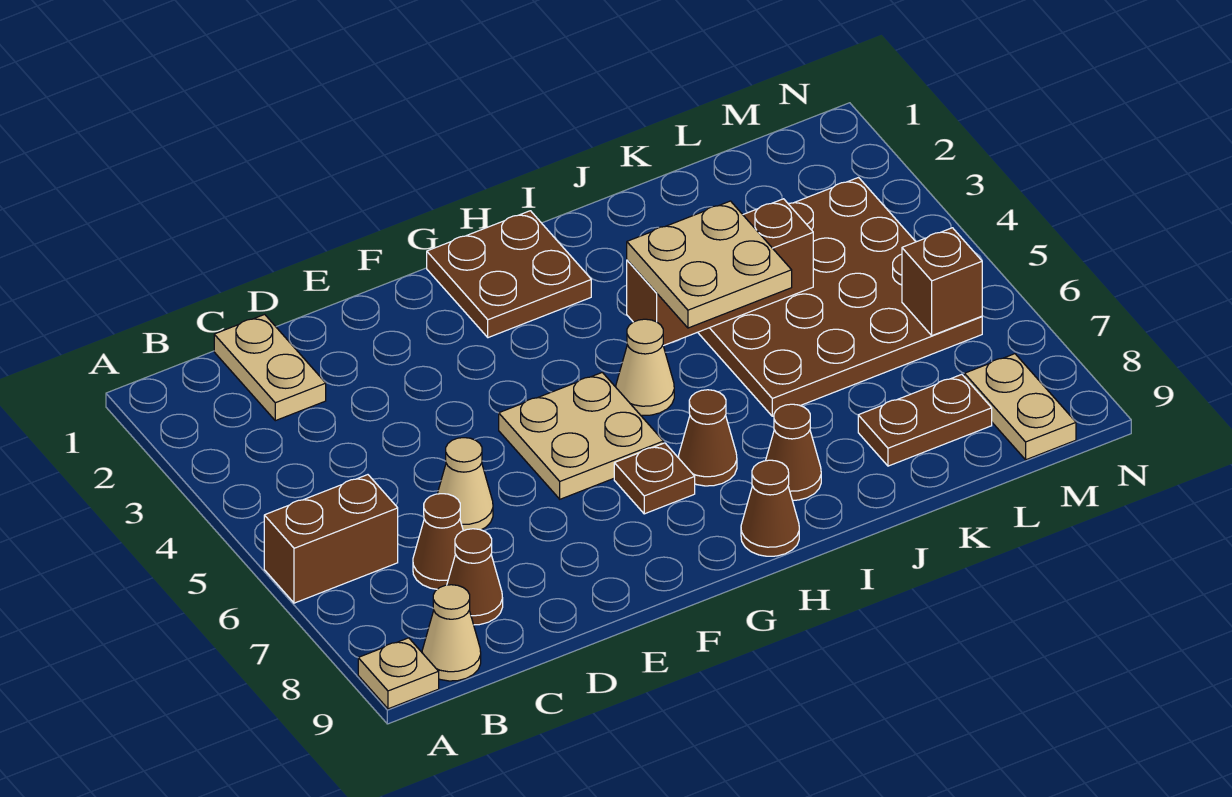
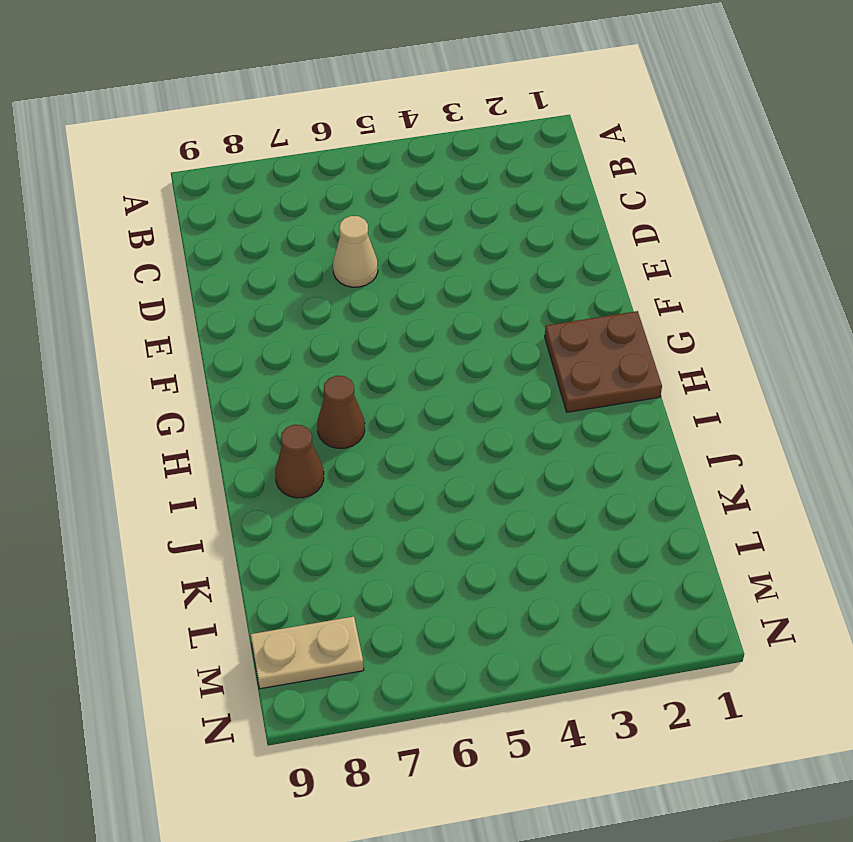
none -> brown 1x2 brick [264,475,398,603]
none -> tan 1x1 plate [358,638,439,709]
none -> tan 1x1 cone [422,585,481,681]

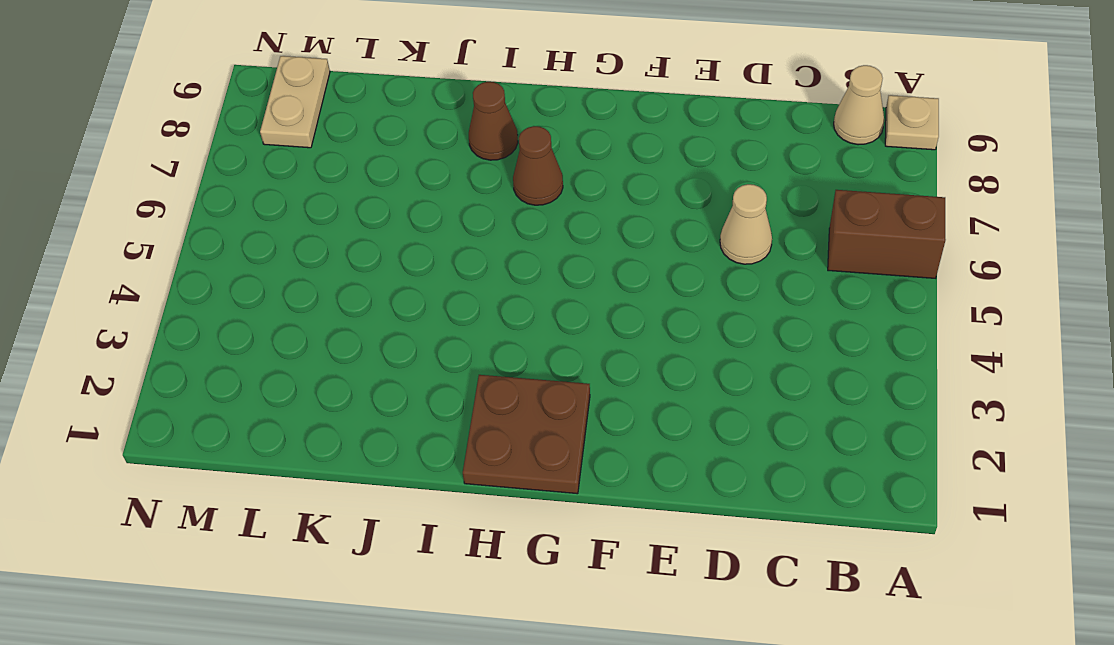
none -> tan 1x2 plate [214,314,326,421]
none -> brown 1x1 cone [413,494,463,589]
none -> brown 1x1 cone [447,529,503,625]

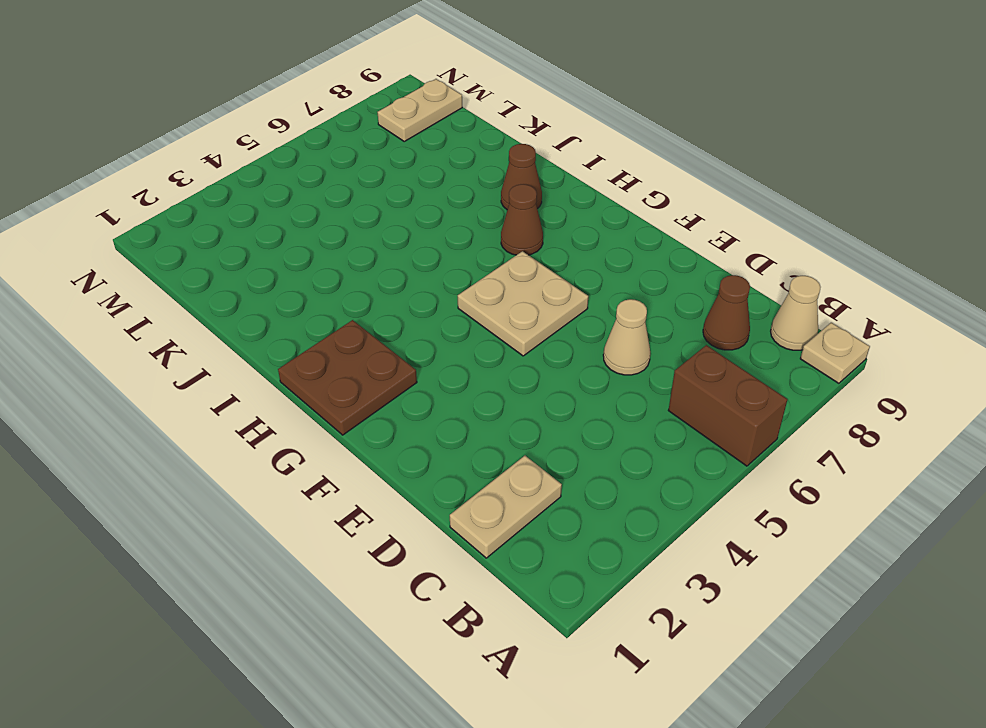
none -> brown 1x1 cone [413,494,463,589]
none -> brown 1x1 plate [614,443,695,514]
none -> tan 1x1 cone [616,319,674,415]

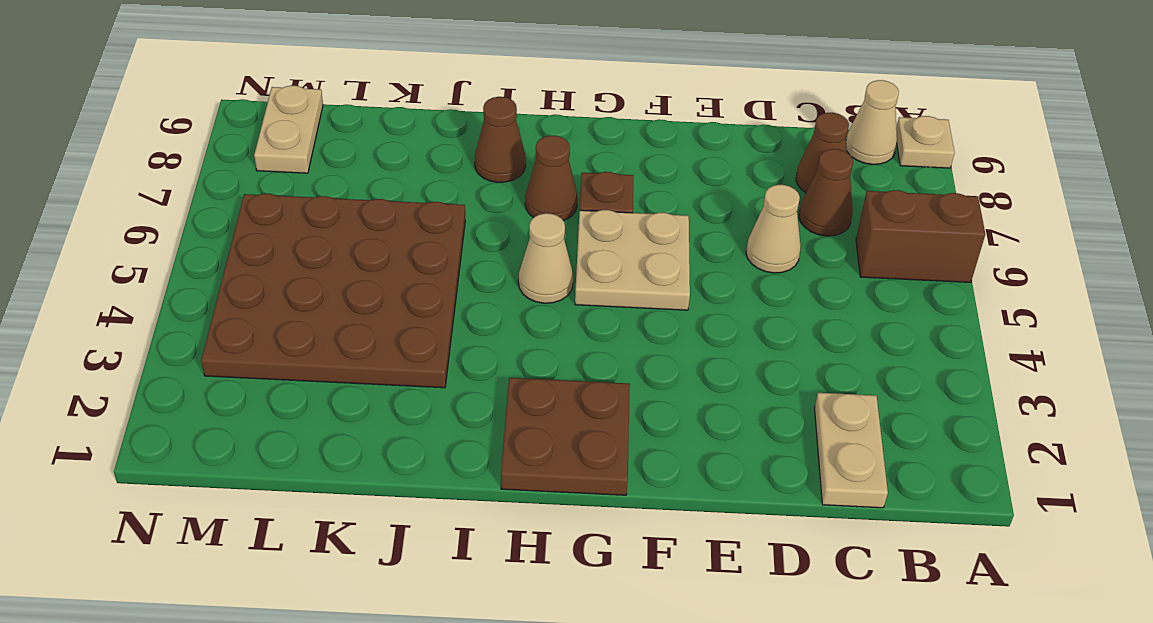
none -> brown 1x1 cone [741,460,799,556]
none -> brown 1x2 plate [858,374,992,466]
none -> brown 1x3 brick [627,199,813,346]

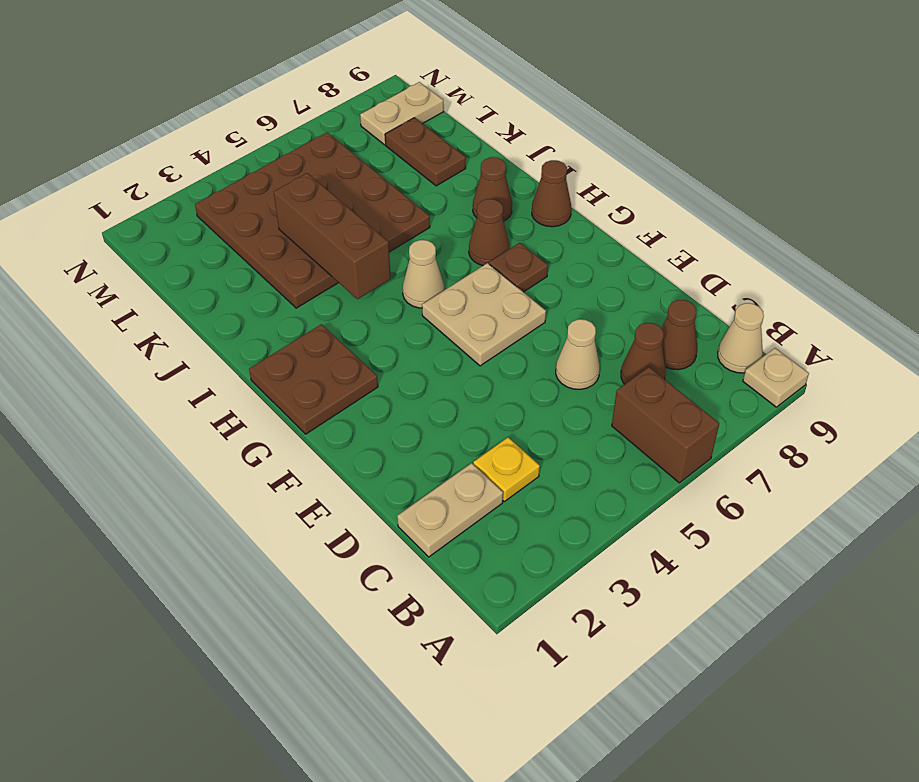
yellow 1x1 plate [473,437,540,502] -> none
none -> brown 1x1 brick [902,228,982,336]
none -> tan 2x2 plate [627,201,792,328]

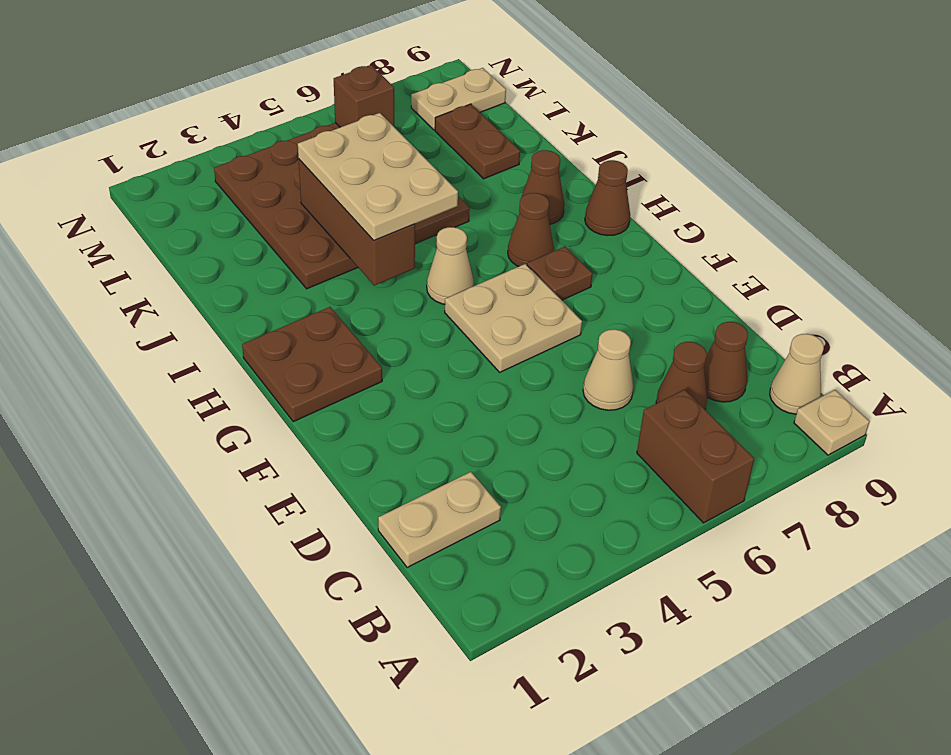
tan 2x3 plate [298,113,458,240] -> tan 2x2 plate [627,201,792,328]

